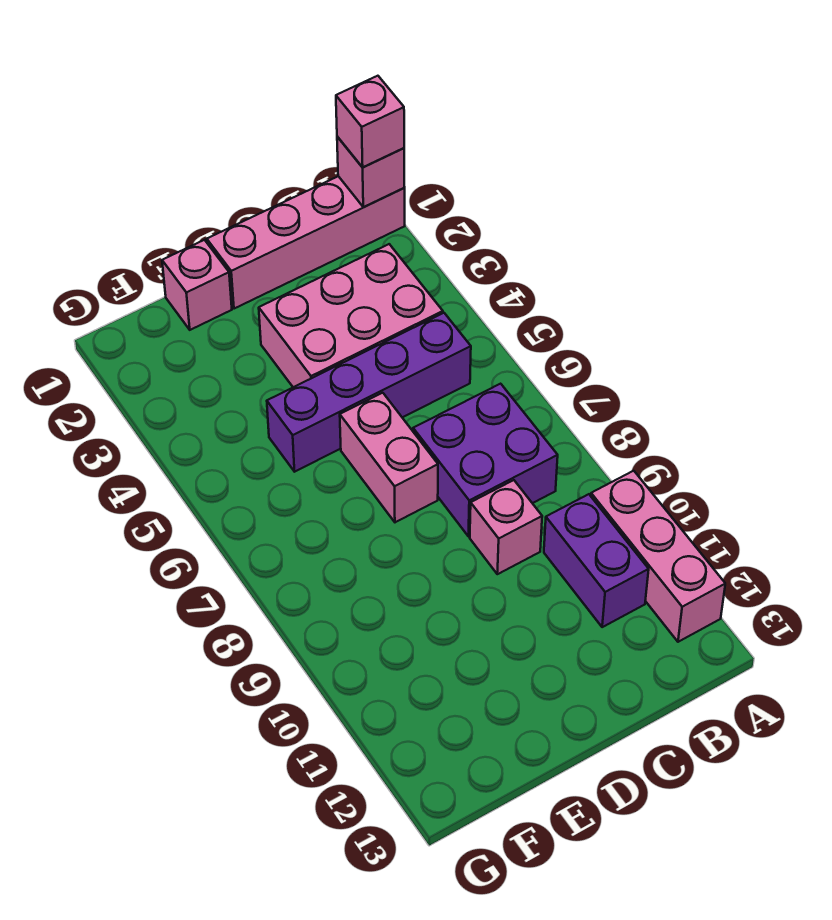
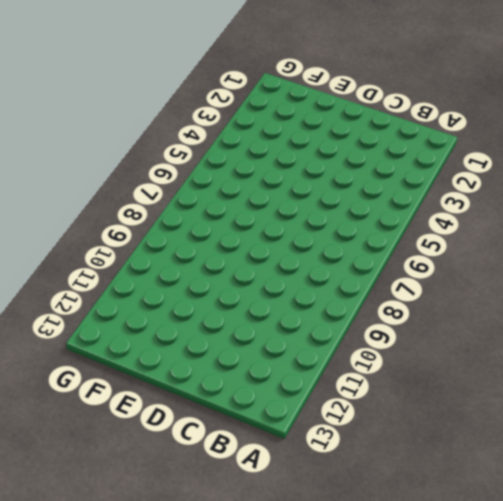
none -> pink 1x4 brick [207,176,405,309]
none -> pink 1x3 brick [591,471,725,642]

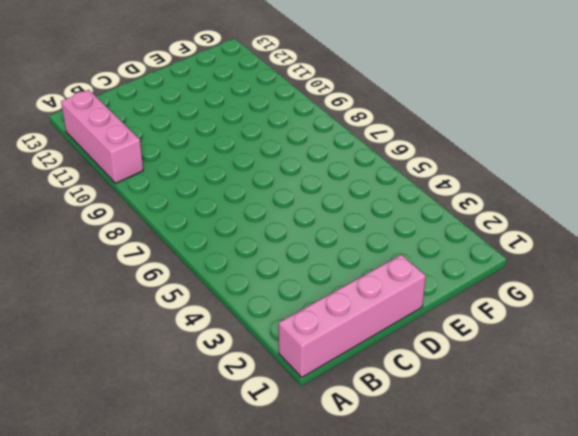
none -> pink 2x3 brick [259,244,443,387]
none -> purple 1x4 brick [267,313,471,472]

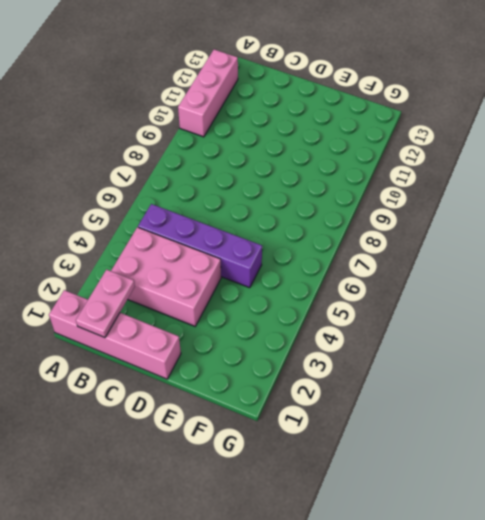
pink 1x2 plate [76,269,135,338] -> none
none -> purple 2x2 brick [413,384,558,536]
none -> purple 1x2 brick [544,494,649,627]

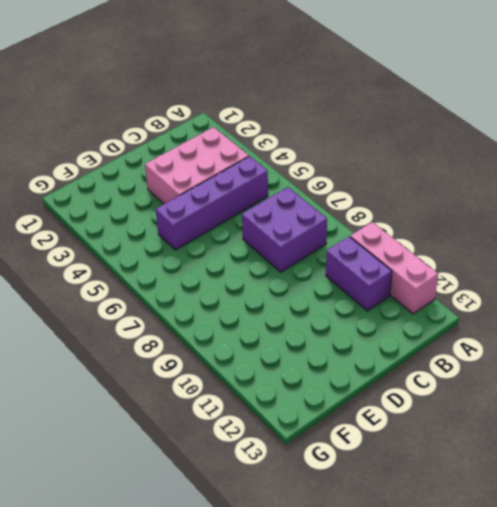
none -> pink 1x4 brick [207,176,405,309]
none -> pink 1x1 brick [470,480,542,574]

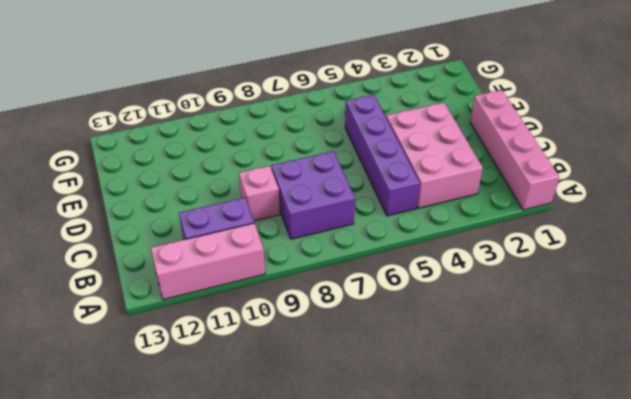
none -> pink 1x2 brick [340,393,438,522]
none -> pink 1x1 brick [162,240,232,330]

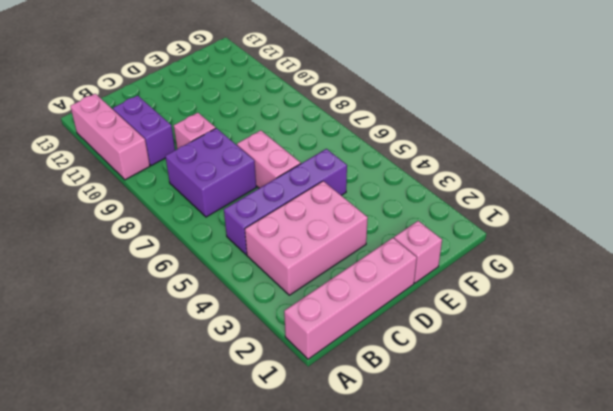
none -> pink 1x1 brick [337,137,405,207]
none -> pink 1x1 brick [336,76,404,167]

